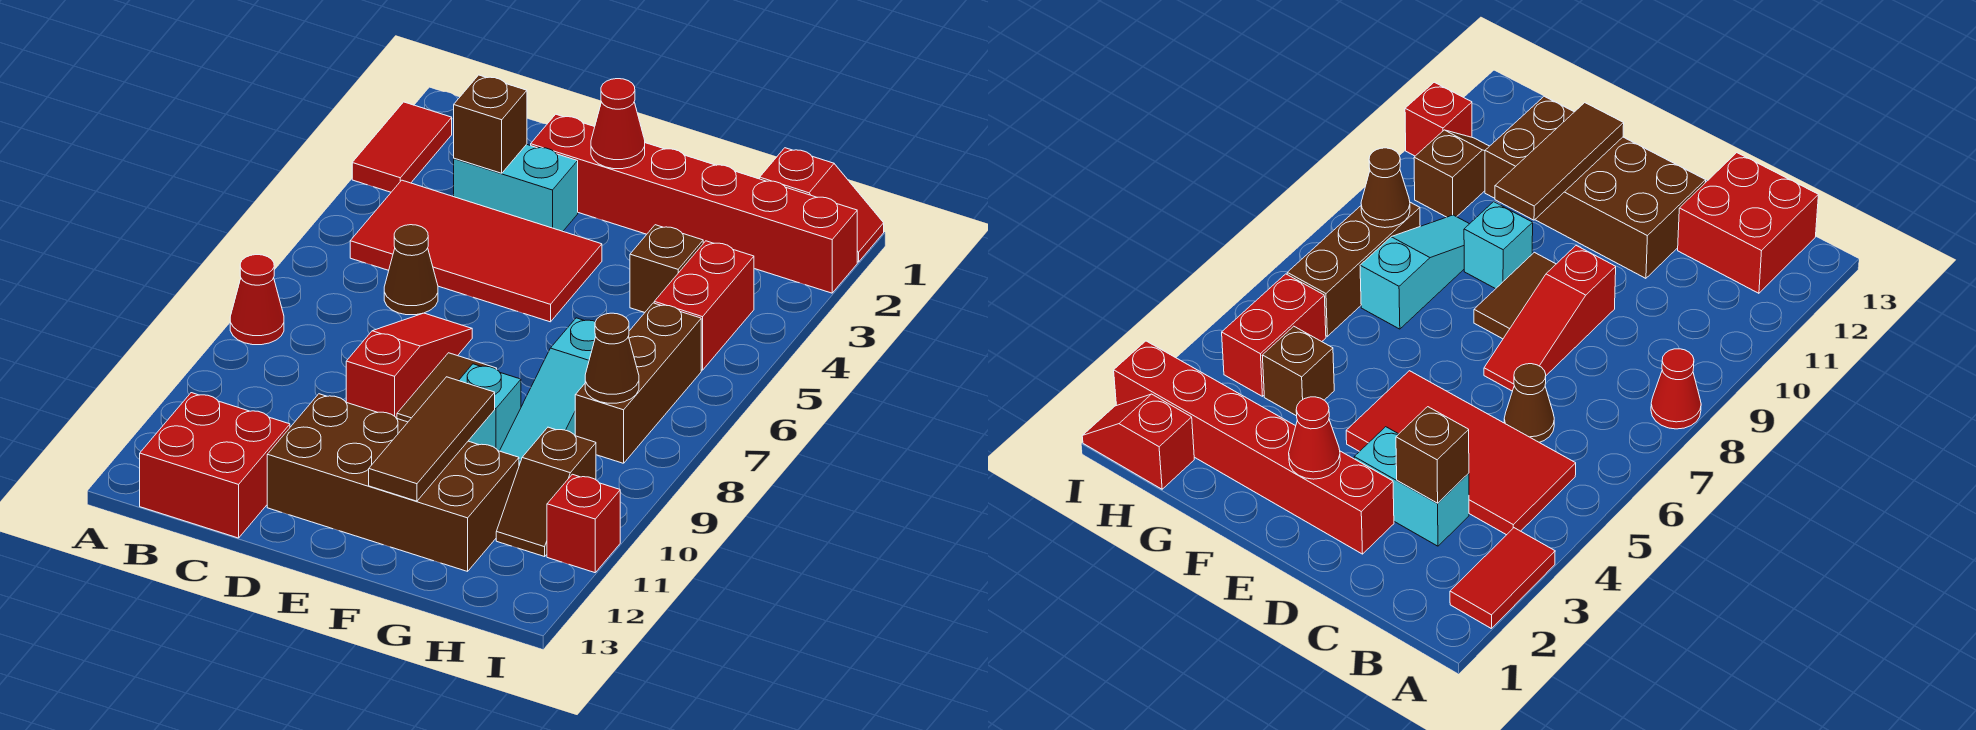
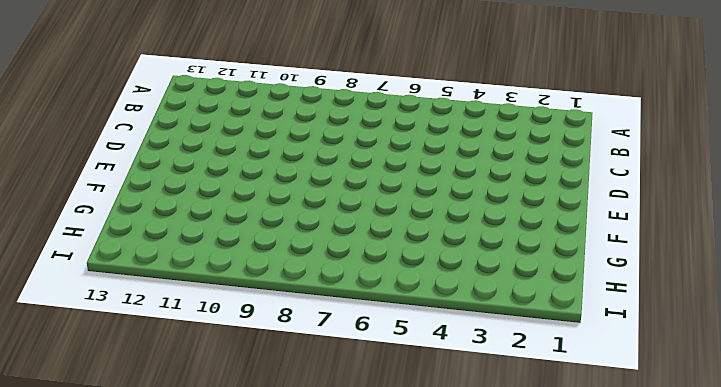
none -> red 1x2 tile [352,102,452,192]
none -> red 1x1 cone [230,255,284,345]
none -> red 2x4 tile [350,180,602,322]

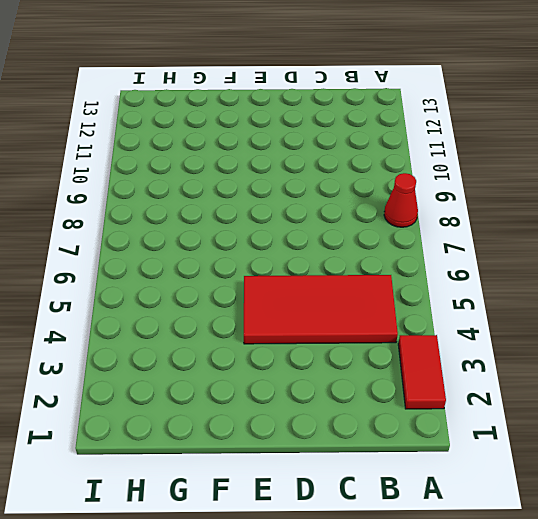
none -> red 2x2 brick [140,393,290,538]
none -> cyan 1x2 brick [454,144,578,231]
none -> brown 1x1 cone [384,225,438,315]

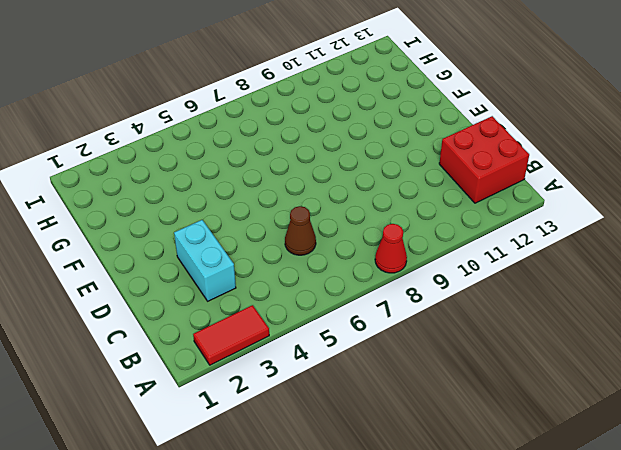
none -> red 2x4 tile [350,180,602,322]
none -> red 1x6 brick [531,114,857,293]
none -> red 1x3 slope [346,313,472,418]

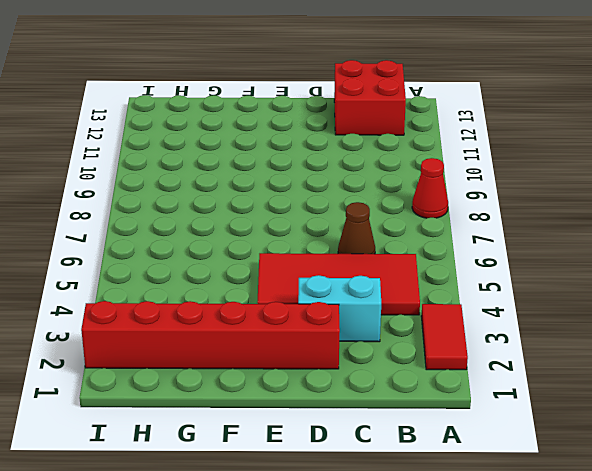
none -> red 1x3 slope [346,313,472,418]
none -> brown 2x4 brick [267,394,519,571]
none -> brown 1x2 tile [397,353,497,422]

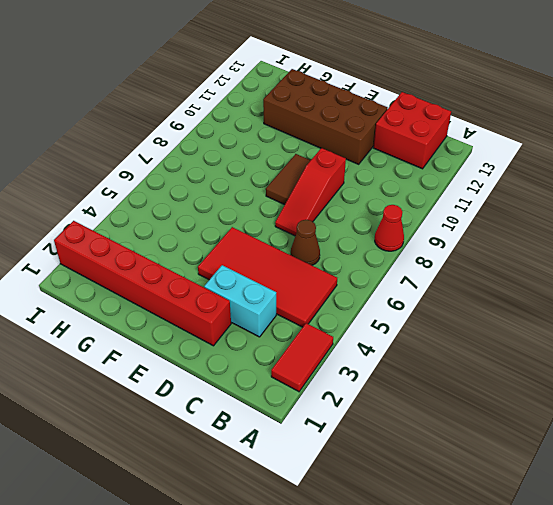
none -> cyan 1x1 brick [459,364,521,451]
none -> brown 1x1 brick [630,225,703,313]
none -> cyan 1x3 slope [500,318,596,465]

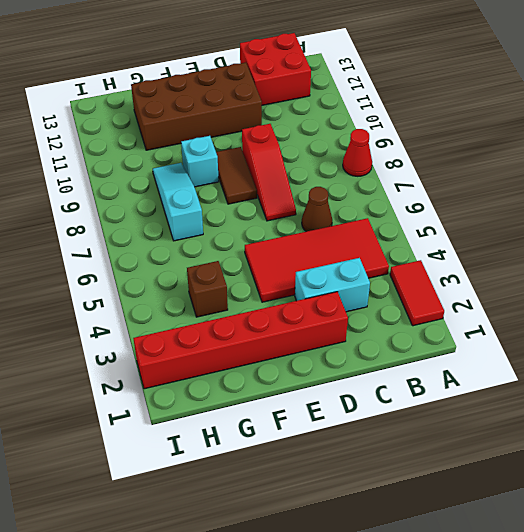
none -> red 1x2 slope [760,148,884,262]
none -> red 1x2 brick [654,241,754,370]
none -> brown 1x3 brick [575,303,701,463]

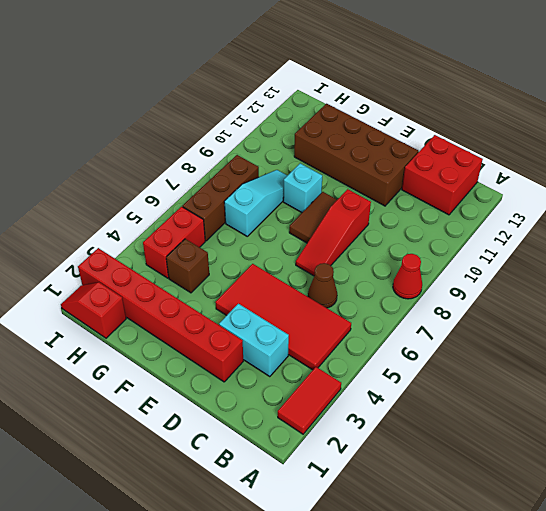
none -> brown 1x2 slope [496,427,596,557]
none -> red 1x1 brick [547,474,620,573]
none -> brown 1x1 brick [454,75,527,173]

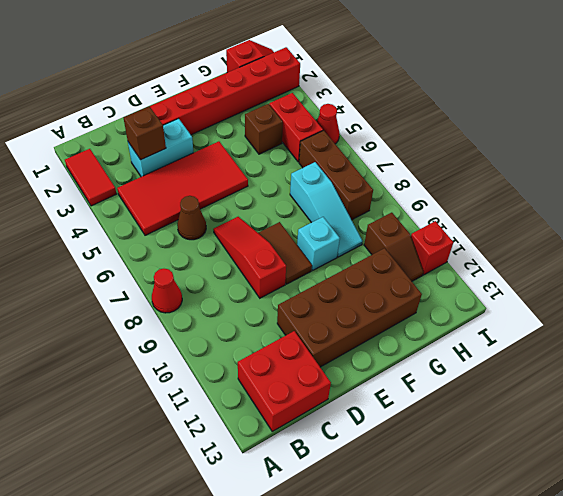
red 1x1 cone [317,104,340,144] -> red 1x1 cone moved to [591,79,645,169]
none -> brown 1x3 tile [369,377,495,501]
none -> brown 1x1 cone [585,313,639,403]

